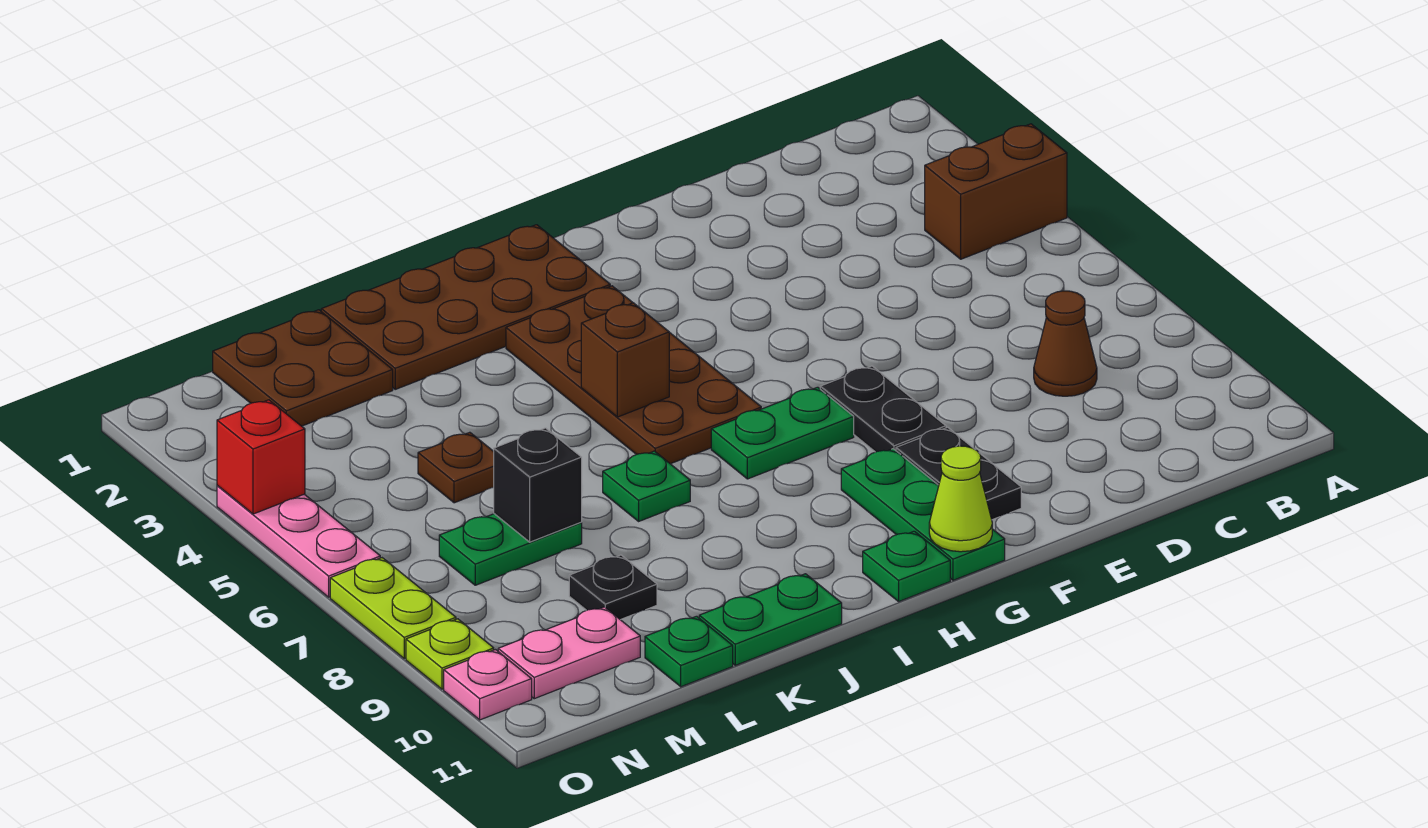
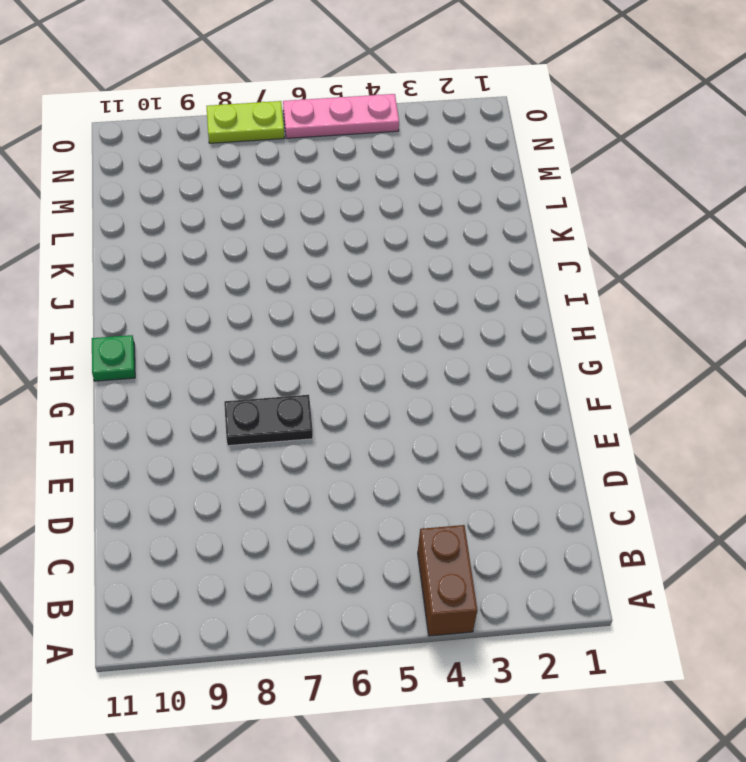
none -> brown 1x1 cone [1034,291,1097,396]
none -> black 1x2 plate [896,427,1021,520]
none -> green 1x2 plate [711,387,854,479]

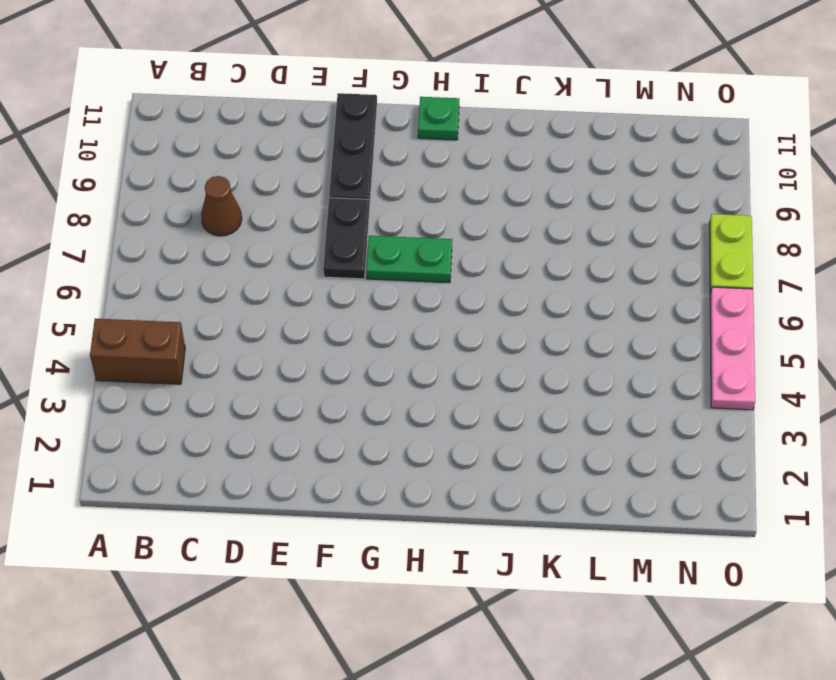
black 1x3 plate [329,93,377,204] -> black 1x2 plate [896,427,1021,520]
none -> green 1x3 plate [841,449,1005,580]
none -> brown 2x4 plate [321,225,610,389]
none -> brown 2x4 plate [506,286,761,464]

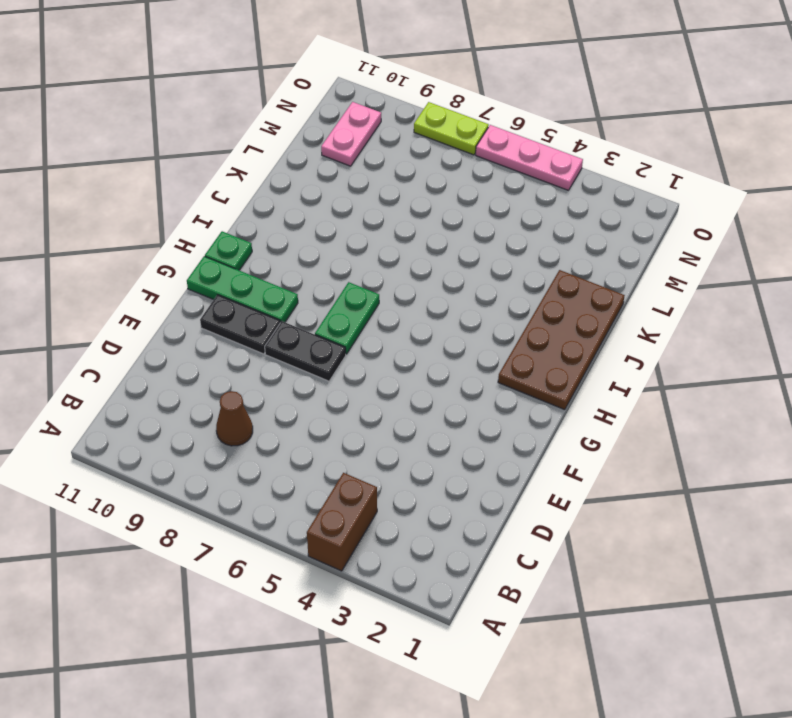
none -> brown 2x4 plate [506,286,761,464]
none -> green 1x1 plate [603,451,690,521]
none -> green 1x2 plate [699,574,842,665]

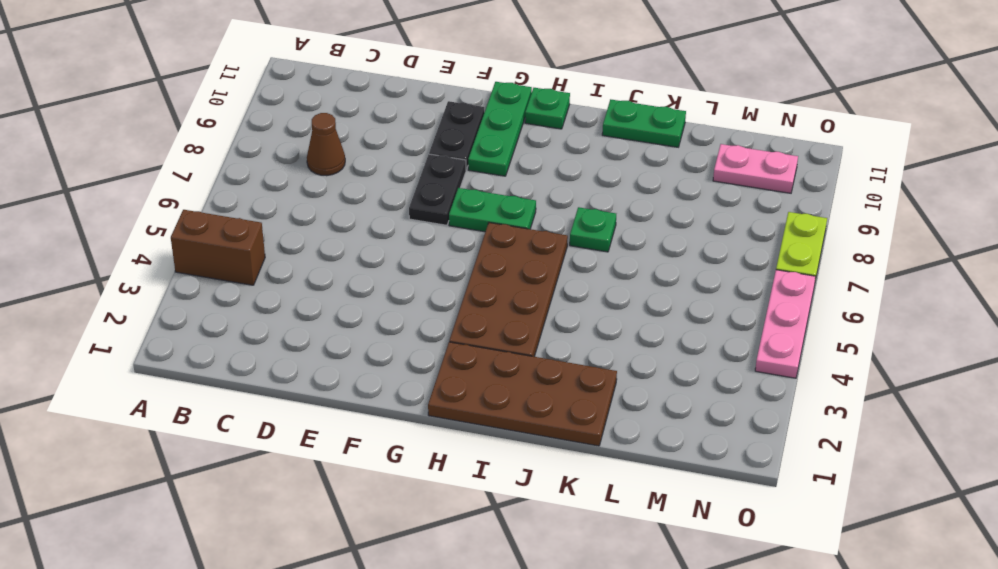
none -> brown 2x2 plate [213,310,393,426]
none -> brown 1x1 plate [418,432,494,503]
none -> green 1x2 plate [439,514,582,585]

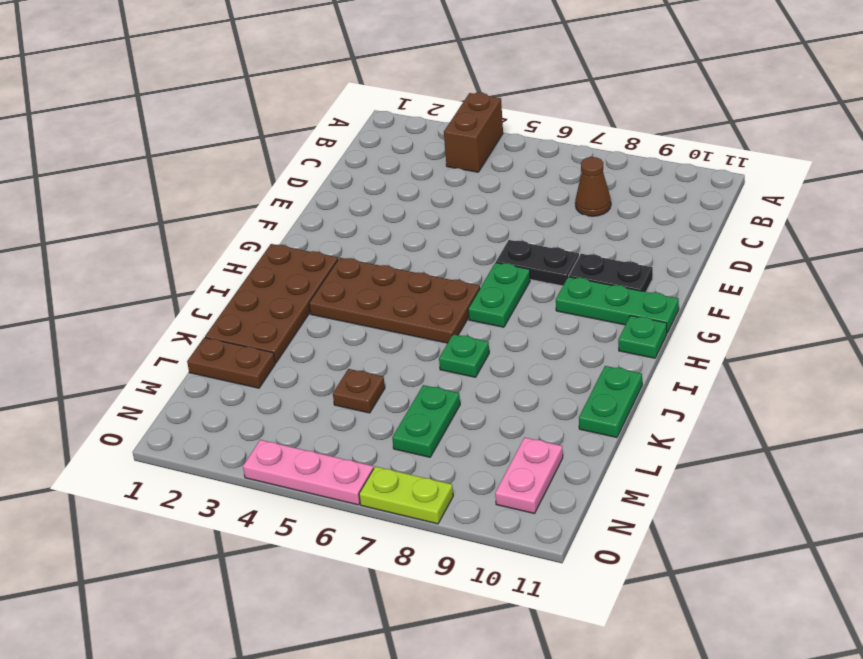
brown 1x2 plate [187,338,275,388] -> brown 2x2 plate [213,310,393,426]
none -> black 1x1 plate [569,555,657,620]
none -> green 1x1 plate [645,616,733,687]
none -> lime 1x1 plate [406,619,494,689]

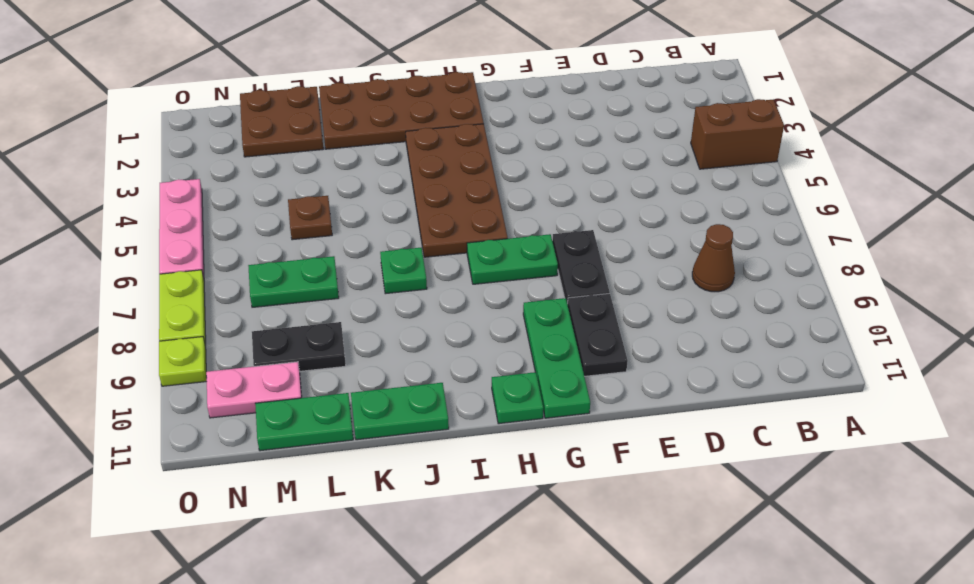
black 1x2 plate [252,322,346,371] -> black 1x1 plate [569,555,657,620]
green 1x2 plate [255,393,353,451] -> green 1x1 plate [645,616,733,687]
none -> pink 1x1 plate [444,650,532,720]
none -> lime 1x1 cone [929,446,992,552]
none -> brown 1x1 brick [581,303,669,417]

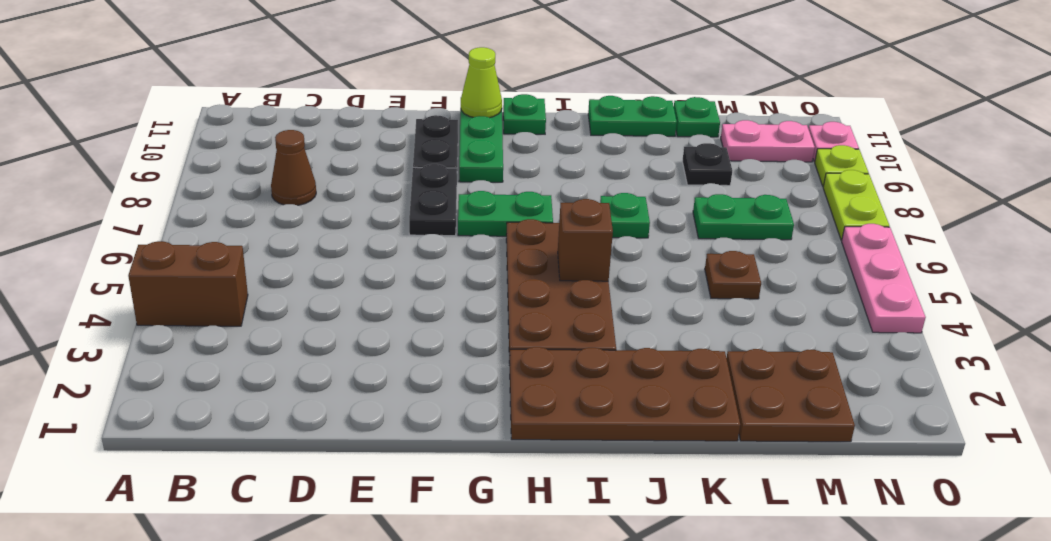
none -> black 1x1 brick [494,428,582,542]
none -> red 1x1 brick [217,400,305,514]

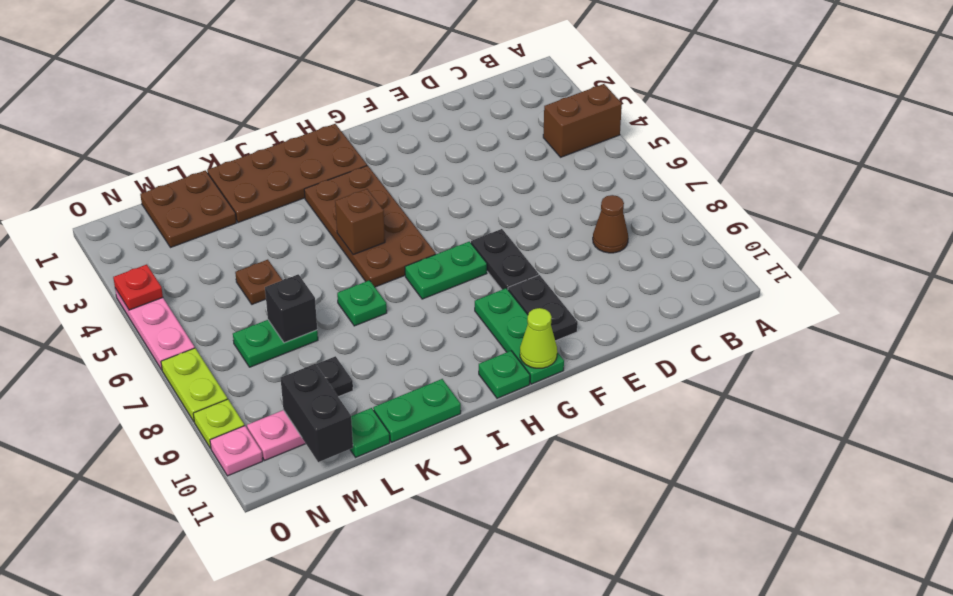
black 1x2 brick [281,364,353,462] -> none
red 1x1 plate [113,264,163,310] -> red 1x1 brick [217,400,305,514]

